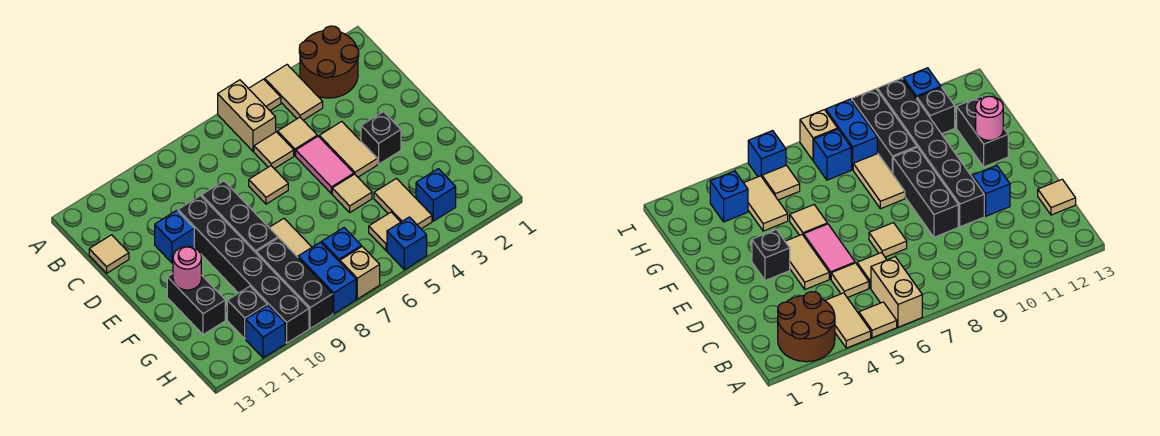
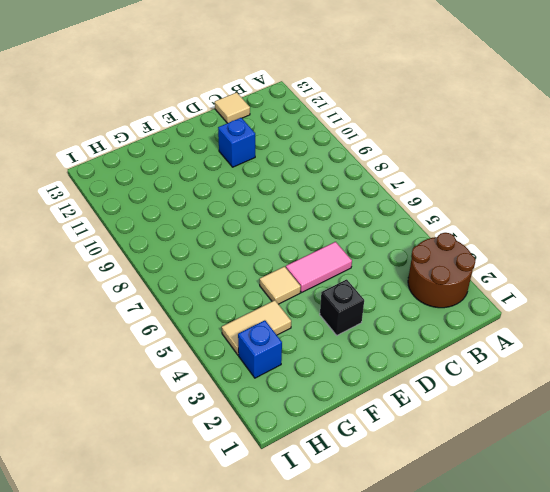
none -> tan 1x2 tile [265,65,323,120]
none -> tan 1x1 tile [248,79,281,110]
none -> tan 1x2 brick [218,80,276,151]

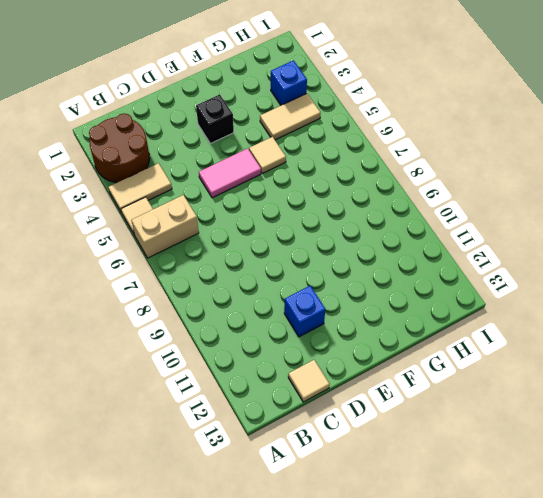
none -> tan 1x1 tile [278,117,317,156]
none -> tan 1x1 tile [254,132,294,169]
none -> tan 1x2 tile [319,121,377,177]

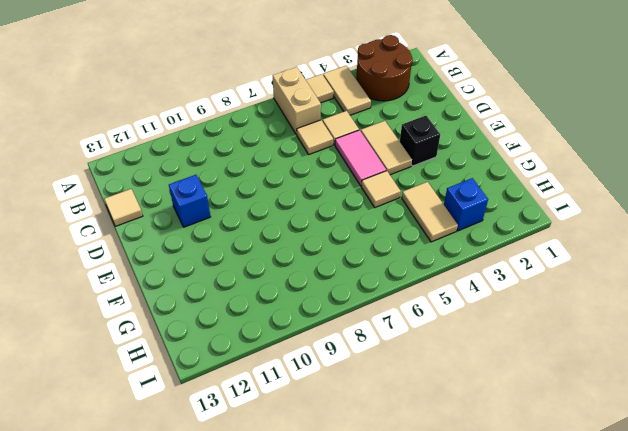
none -> tan 1x1 tile [249,166,288,204]
none -> black 1x3 brick [202,181,278,253]
none -> black 1x6 brick [178,196,309,343]

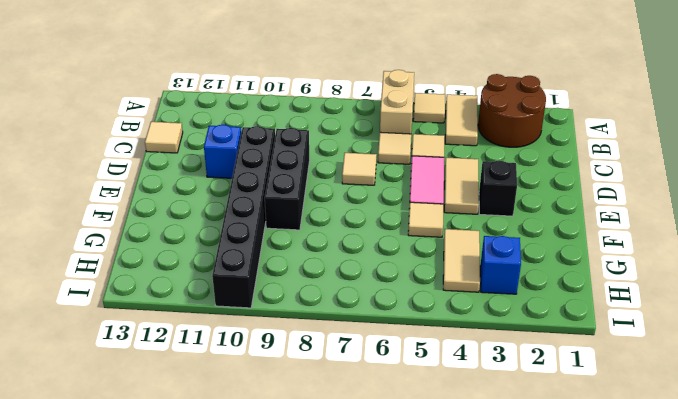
none -> tan 1x2 tile [269,218,312,257]
none -> black 1x2 brick [167,274,225,335]
none -> black 1x3 brick [256,238,333,328]

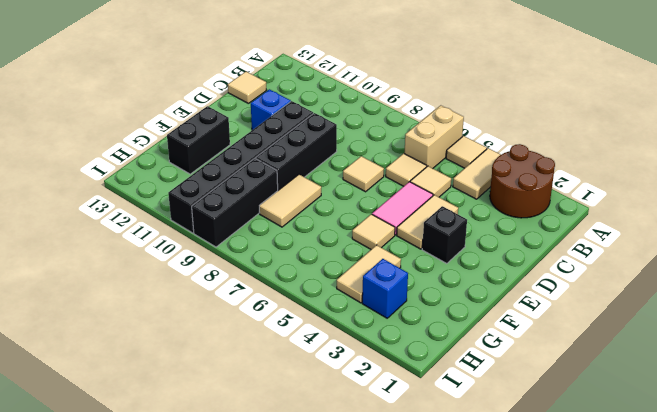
none -> tan 1x1 tile [369,212,400,251]
none -> blue 1x1 brick [322,228,361,262]
none -> blue 1x2 brick [298,242,356,314]

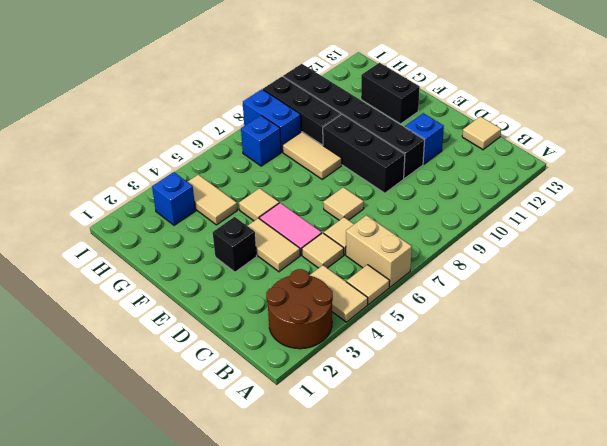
none -> tan 1x1 tile [369,212,400,251]
none -> black 1x1 brick [227,286,267,339]
none -> blue 1x1 brick [387,217,427,270]

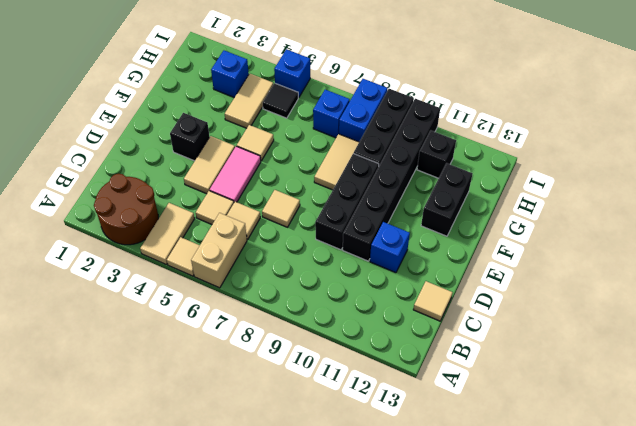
black 1x1 tile [263,83,298,118] -> tan 1x1 tile [369,212,400,251]
none -> tan 1x1 brick [340,246,380,299]
none -> blue 1x1 brick [246,305,285,358]
none -> pink 1x1 round brick [173,246,201,290]

